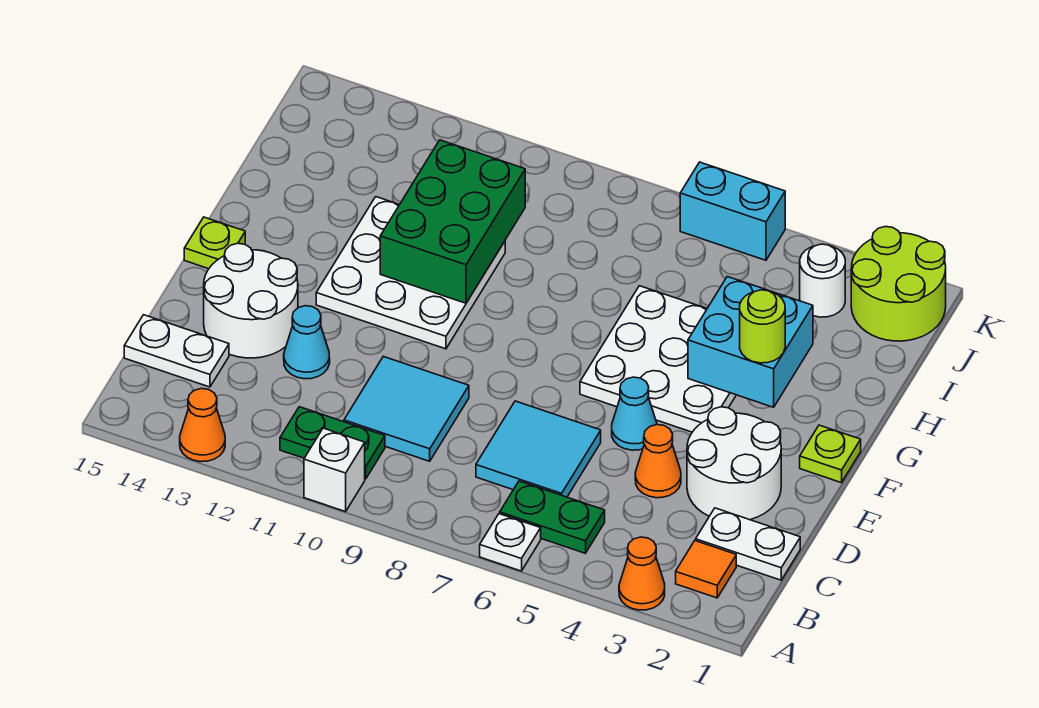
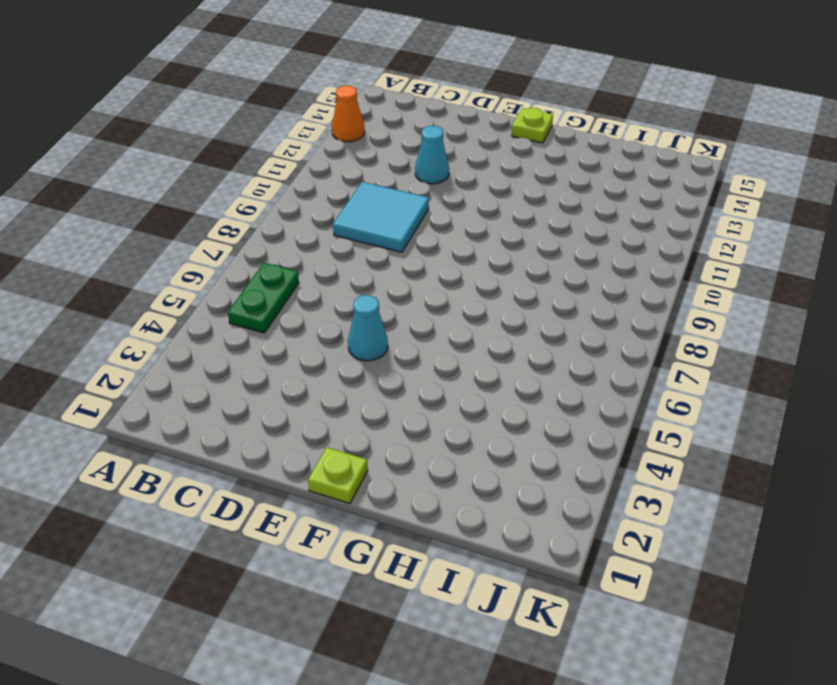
none -> orange 1x1 cone [619,537,665,610]
none -> white 1x1 plate [480,514,541,571]
none -> white 1x1 brick [304,428,365,512]

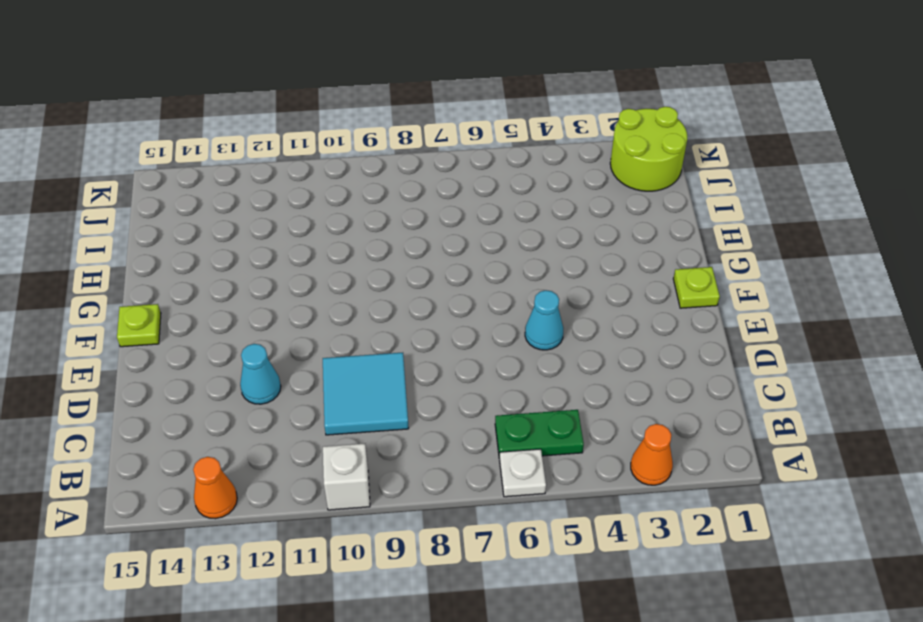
none -> orange 1x1 tile [676,541,736,598]
none -> green 1x2 plate [280,407,385,479]
none -> white 1x2 plate [696,508,800,580]

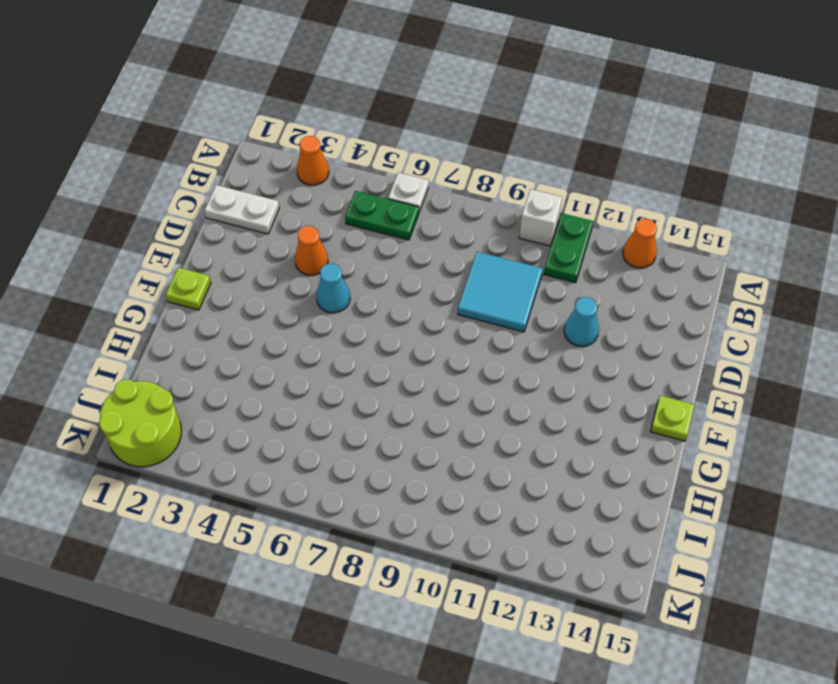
green 1x2 plate [544,213,593,283] -> green 1x2 plate turned to [280,407,385,479]
none -> orange 1x1 tile [676,541,736,598]
none -> cyan 2x2 tile [476,401,601,497]
none -> white 1x2 plate [124,315,229,387]

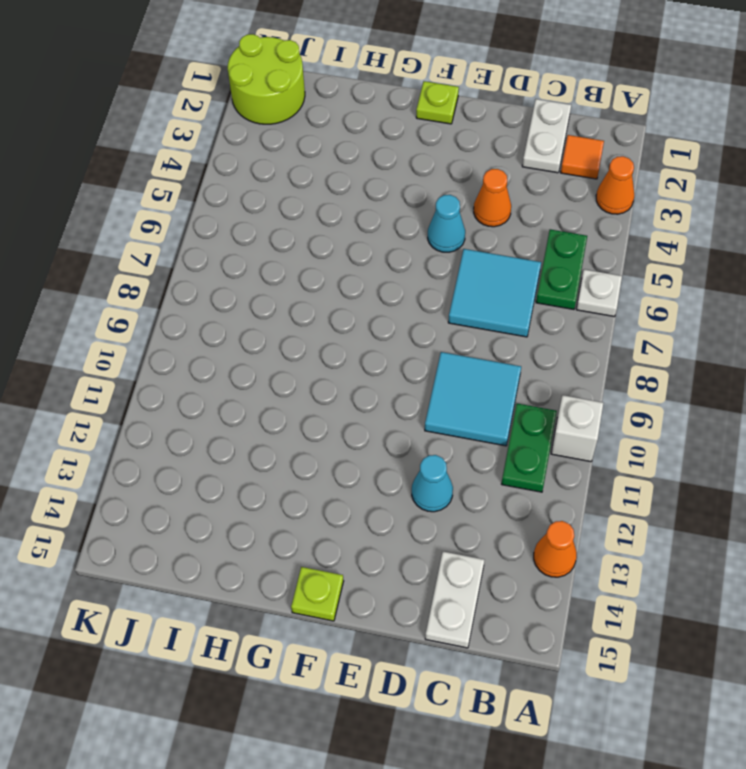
none -> white 2x2 round brick [687,407,781,520]
none -> white 2x2 round brick [204,243,298,358]
none -> white 3x3 plate [580,286,736,432]

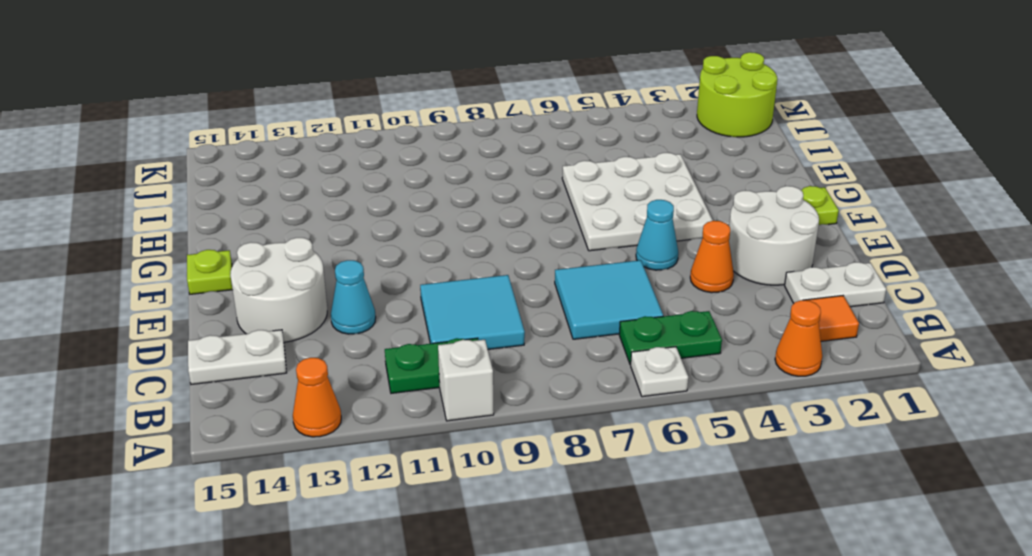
none -> white 3x3 plate [316,197,505,349]
none -> white 1x1 round brick [800,244,845,317]
none -> cyan 1x2 brick [680,162,785,260]

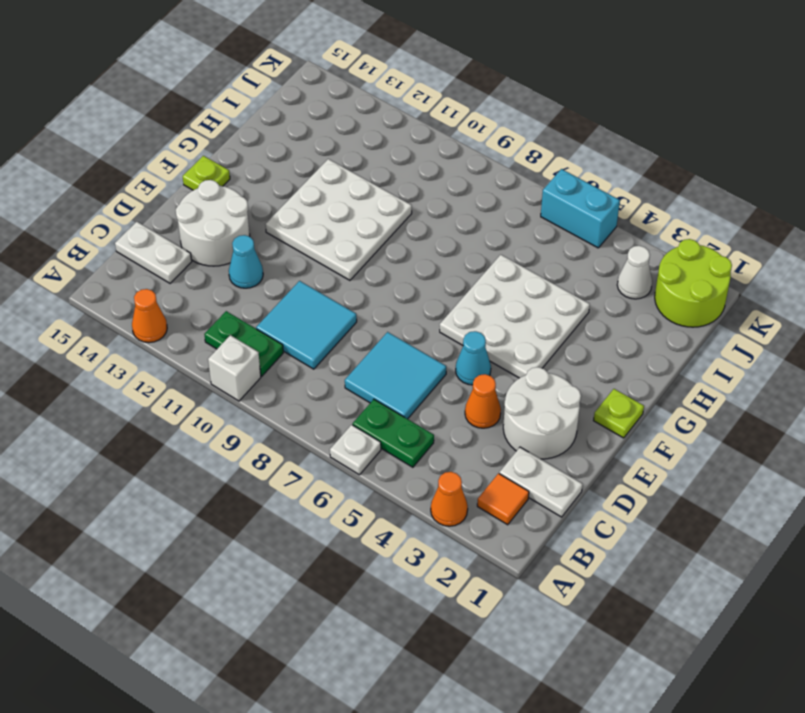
white 1x1 cone [617,246,652,299] -> white 1x1 round brick [800,244,845,317]
none -> cyan 2x2 brick [688,277,813,407]
none -> green 2x3 brick [380,140,525,303]
none -> lime 1x1 round brick [740,290,785,363]

